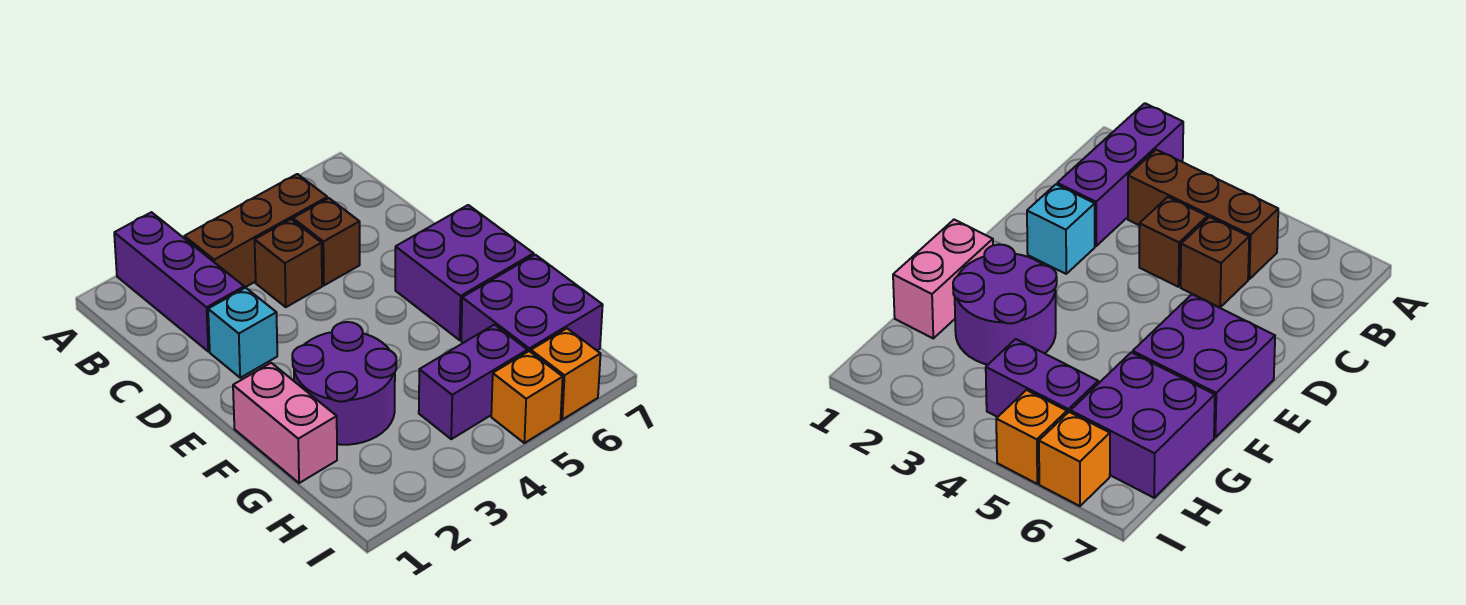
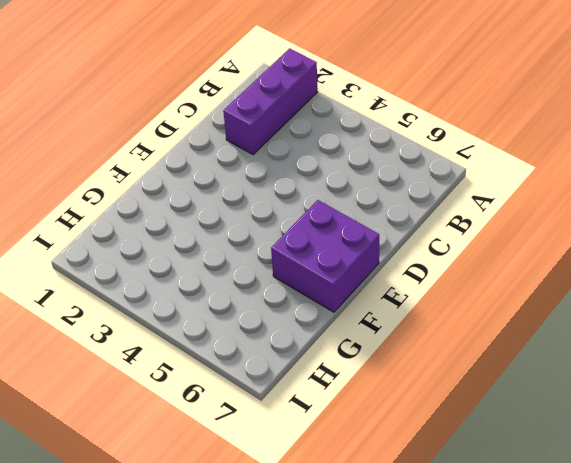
none -> brown 1x3 brick [184,174,327,288]
none -> brown 1x1 brick [255,219,322,307]
none -> brown 1x1 brick [293,198,360,286]

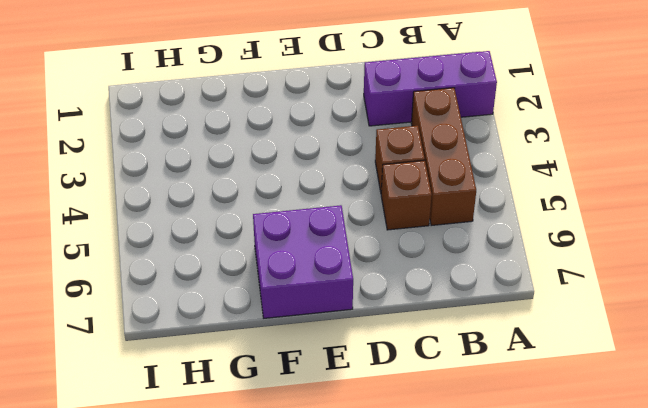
none -> cyan 1x1 brick [208,288,277,378]
none -> pink 1x2 brick [233,363,337,483]
none -> purple 2x2 round brick [292,322,396,445]

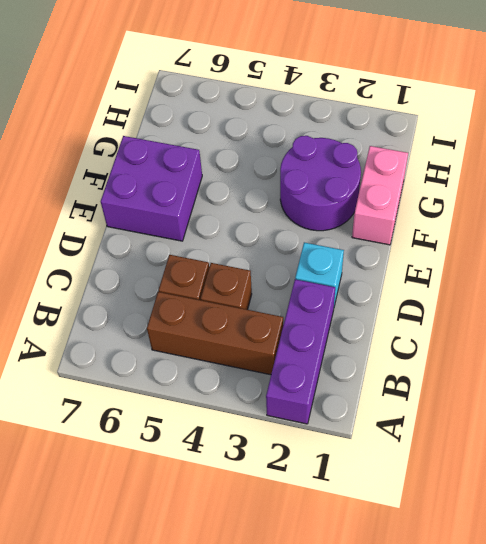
none -> purple 2x2 brick [461,255,603,352]
none -> purple 1x2 brick [419,325,527,439]
none -> orange 1x1 brick [491,351,563,443]

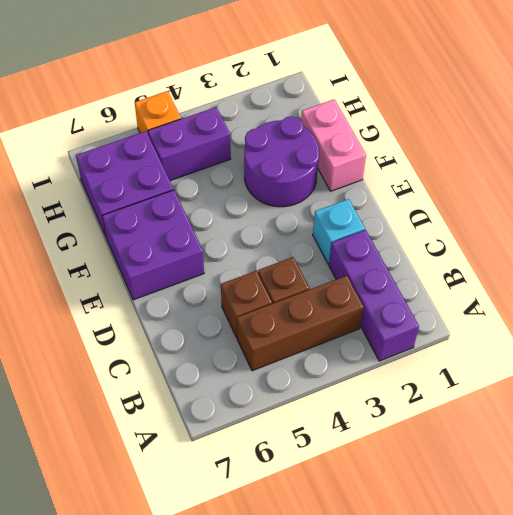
none -> orange 1x1 brick [531,328,601,420]

